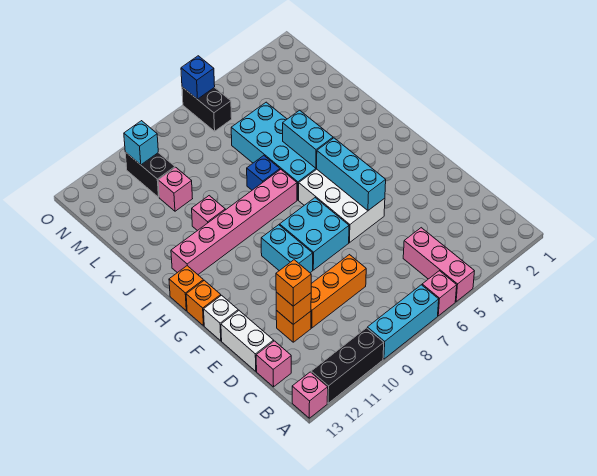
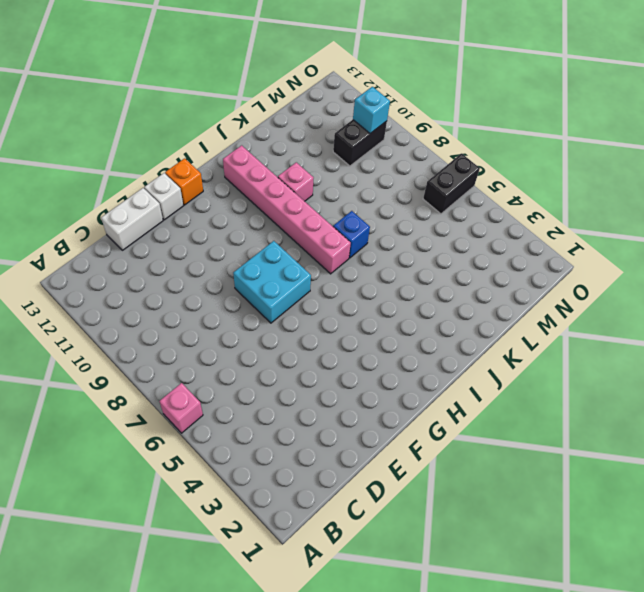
none -> pink 1x3 brick [403,228,474,302]
none -> cyan 1x3 brick [367,285,439,359]
none -> black 1x3 brick [311,328,384,403]

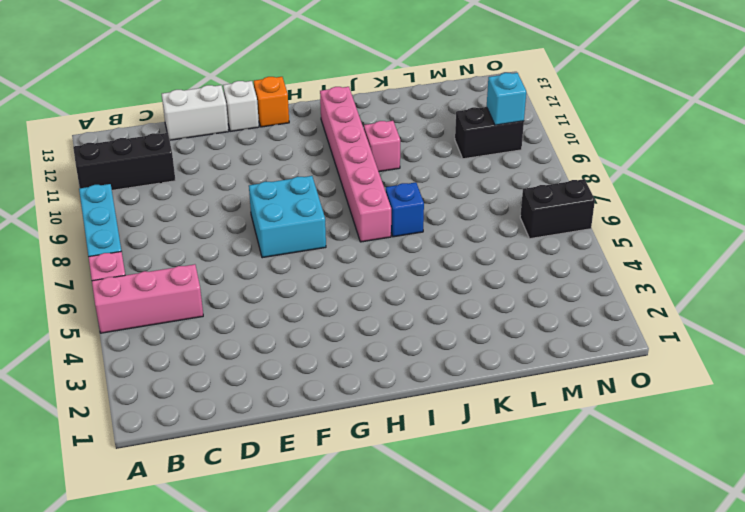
black 1x3 brick [73,133,176,190] -> black 1x3 brick turned to [311,328,384,403]
none -> pink 1x1 brick [292,372,328,418]
none -> pink 1x1 brick [256,341,291,387]
none -> orange 1x3 brick [311,255,366,328]

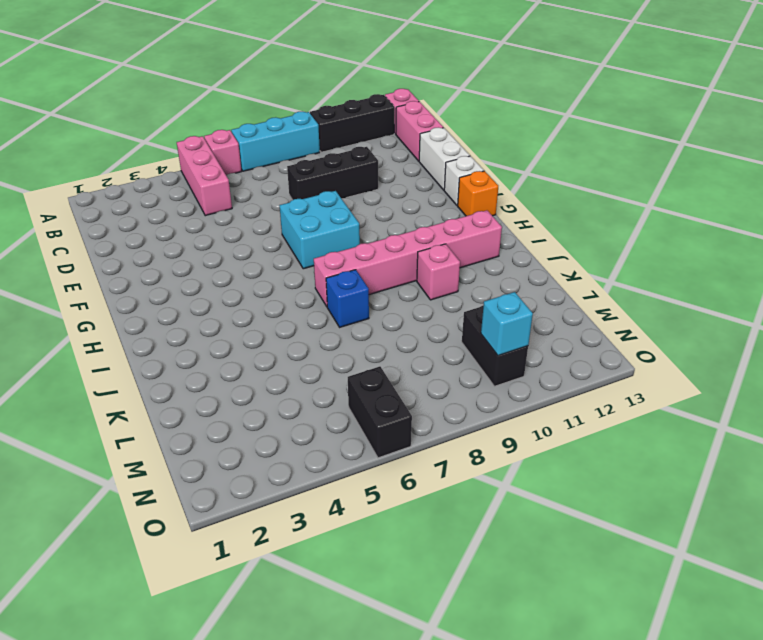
pink 1x2 brick [396,101,443,161] -> pink 1x1 brick [256,341,291,387]
black 1x3 brick [287,147,378,200] -> orange 1x3 brick [311,255,366,328]
none -> orange 1x1 brick [276,310,311,342]
none -> white 2x3 brick [299,169,385,243]
none -> cyan 1x2 brick [261,225,313,273]

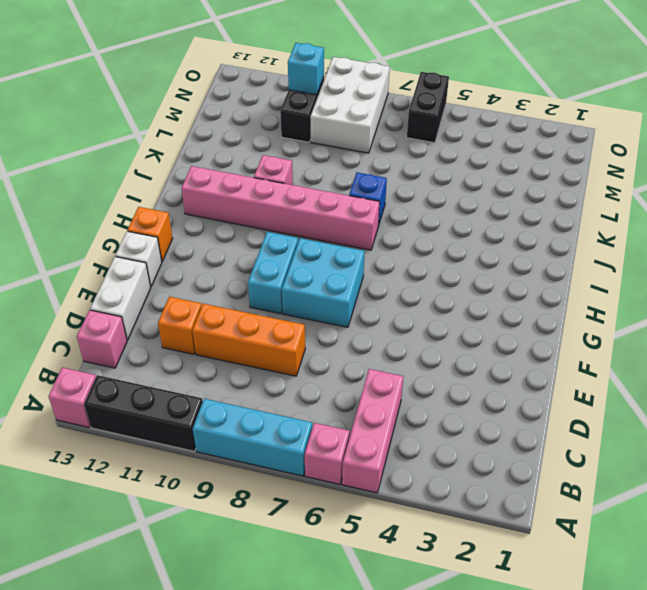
white 2x3 brick [310,57,390,153] -> white 2x3 brick moved to [299,169,385,243]
none -> orange 1x1 brick [169,266,204,311]
none -> cyan 2x4 brick [231,102,317,200]
none -> pink 1x1 brick [158,167,193,211]

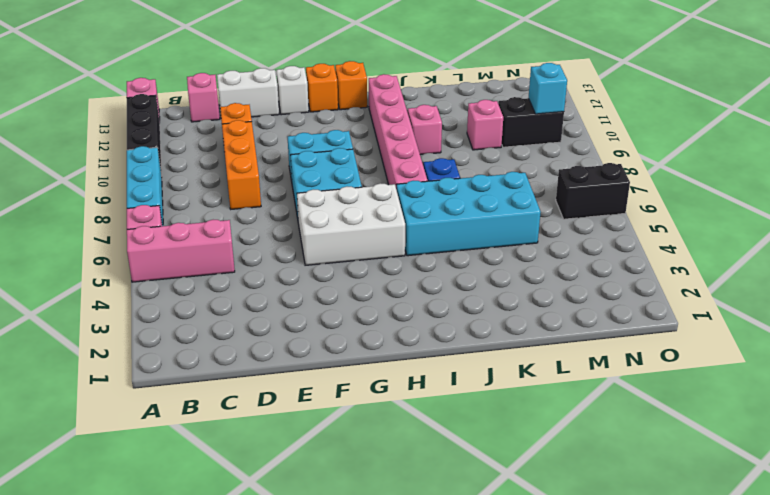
none -> orange 1x1 brick [276,292,311,324]
none -> cyan 1x3 brick [317,138,386,210]
none -> cyan 1x2 brick [283,110,333,168]

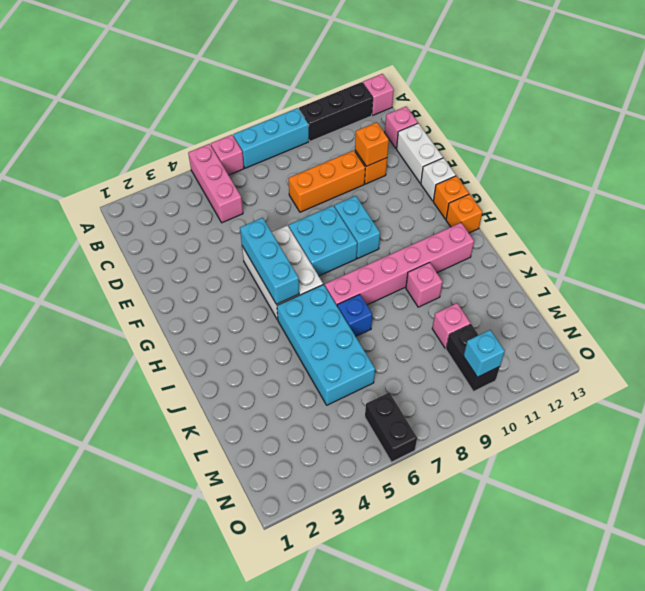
none -> cyan 1x2 brick [283,110,333,168]
none -> blue 1x1 brick [181,56,215,99]
none -> orange 1x1 brick [276,260,311,306]

